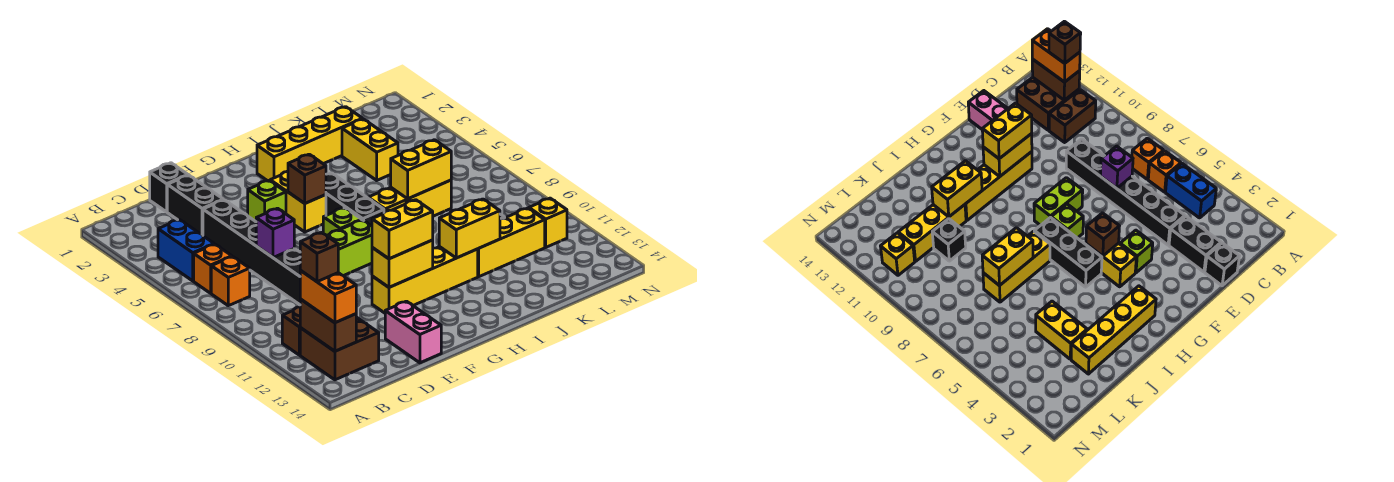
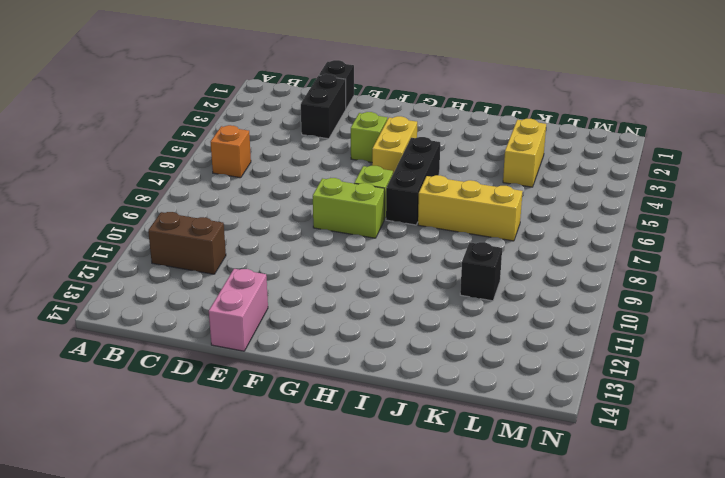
none -> blue 1x2 brick [158,220,214,281]
none -> orange 1x1 brick [211,257,250,306]
none -> brown 2x2 brick [300,317,379,380]
none -> black 1x6 brick [203,200,301,305]

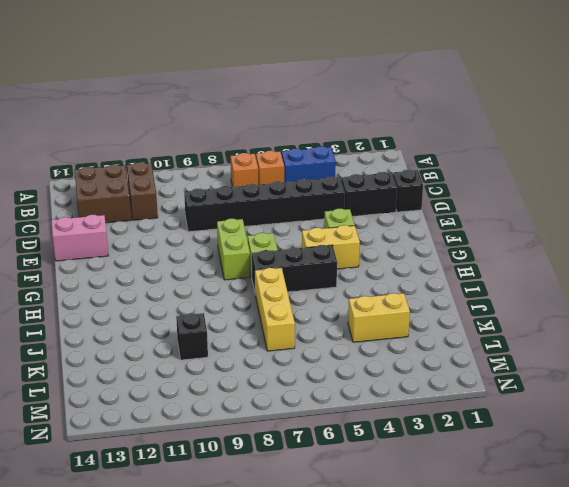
none -> yellow 1x4 brick [372,247,478,313]
none -> yellow 1x4 brick [257,107,363,181]
none -> yellow 1x3 brick [478,208,545,277]
none -> yellow 1x1 brick [529,198,567,247]

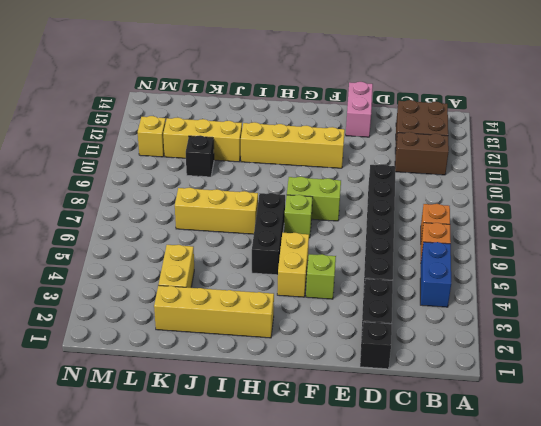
none -> brown 1x2 brick [300,299,356,351]
none -> purple 1x1 brick [256,208,294,257]
none -> yellow 1x2 brick [372,240,433,287]
none -> brown 1x1 brick [288,154,326,203]

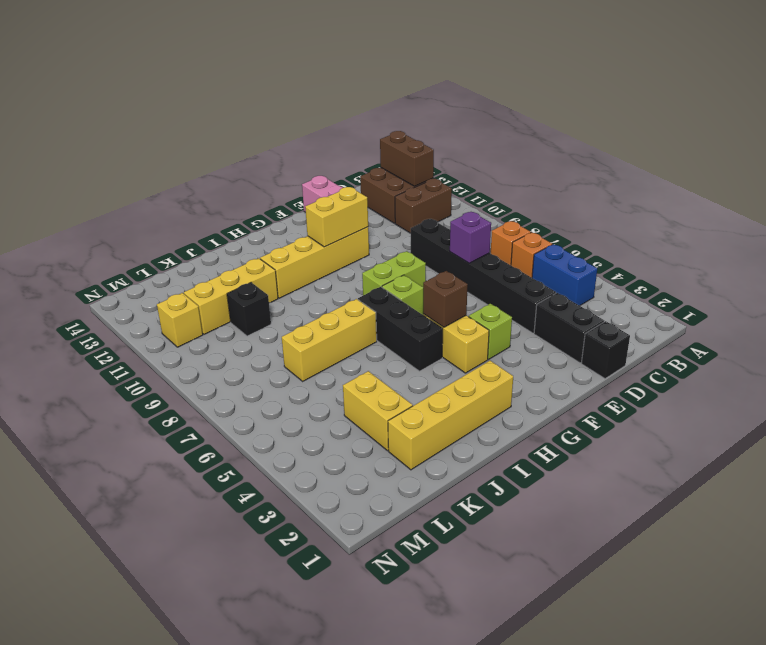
none -> yellow 1x2 brick [439,199,500,258]
none -> yellow 1x2 brick [391,140,451,199]
none -> orange 1x2 brick [300,271,356,323]
none -> yellow 1x2 brick [372,200,433,259]

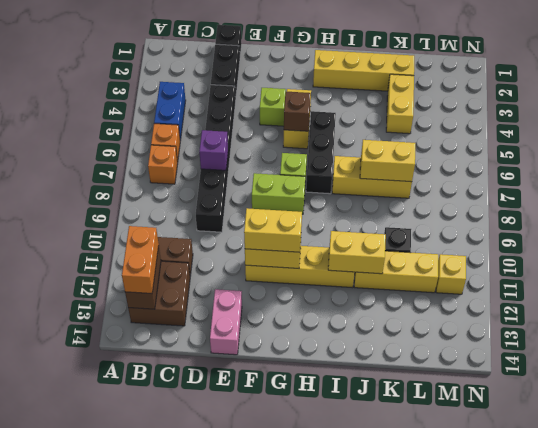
none -> brown 1x1 brick [300,233,338,282]

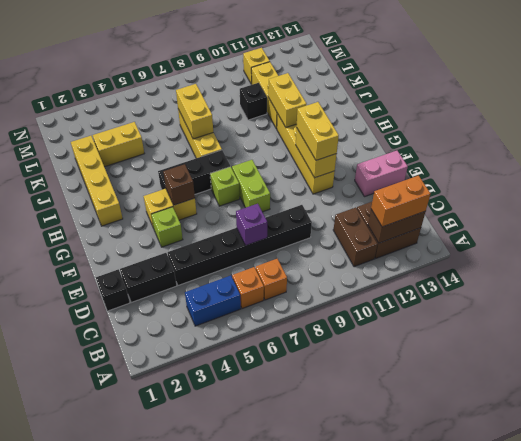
none -> brown 1x1 brick [300,233,338,282]

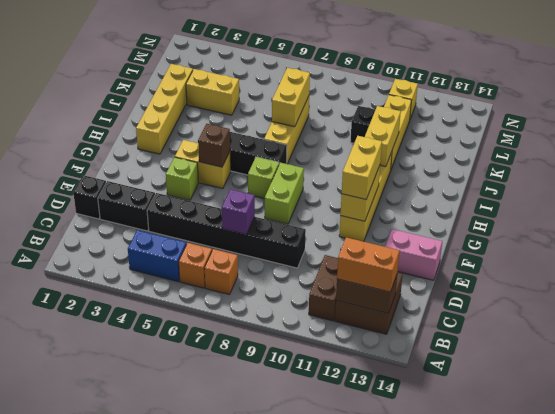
none -> brown 1x1 brick [300,233,338,282]

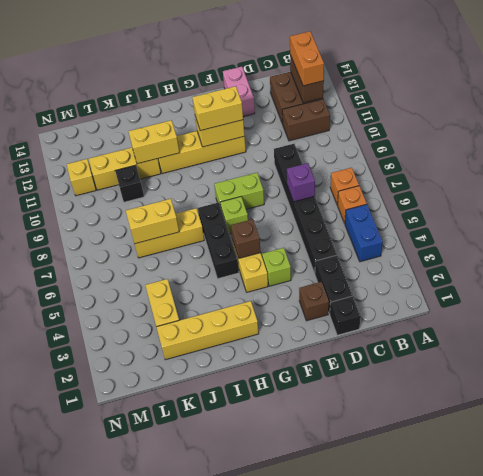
brown 1x1 brick [299,282,329,321] -> brown 1x1 brick moved to [300,233,338,282]

